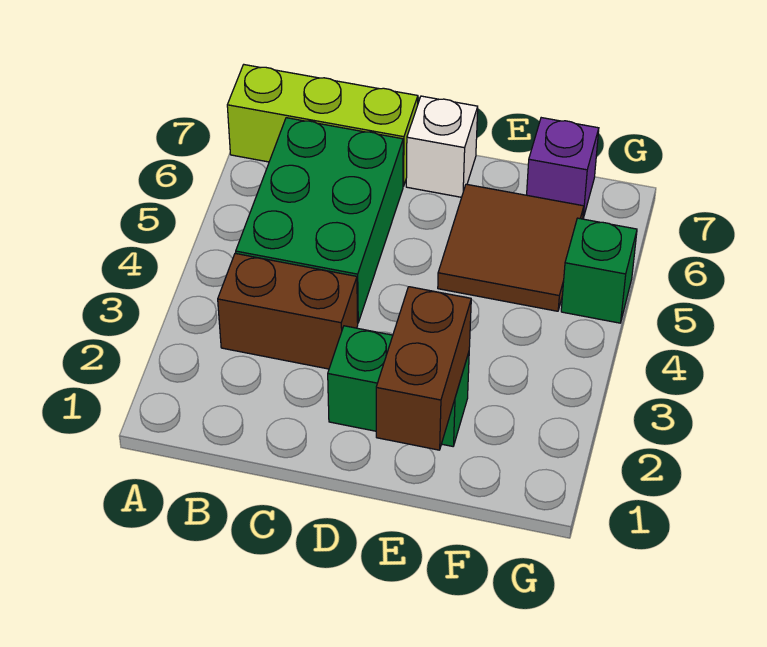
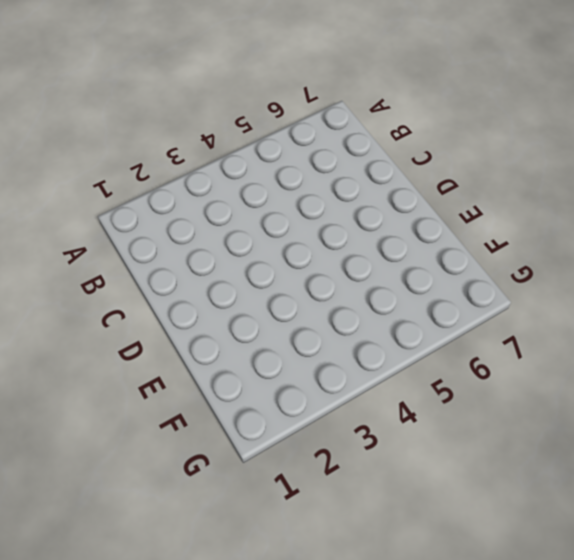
none -> lime 1x3 brick [227,65,418,186]
none -> brown 1x2 brick [218,253,358,369]

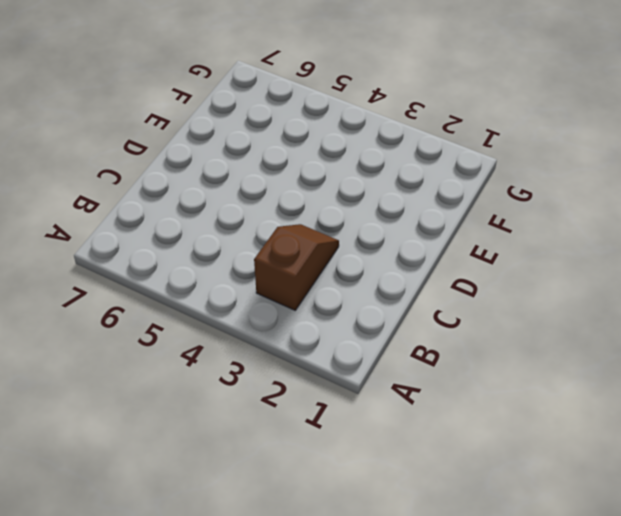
brown 1x2 slope [254,224,339,310] -> brown 1x2 brick [218,253,358,369]
none -> lime 1x3 brick [227,65,418,186]
none -> green 2x3 brick [236,118,403,322]

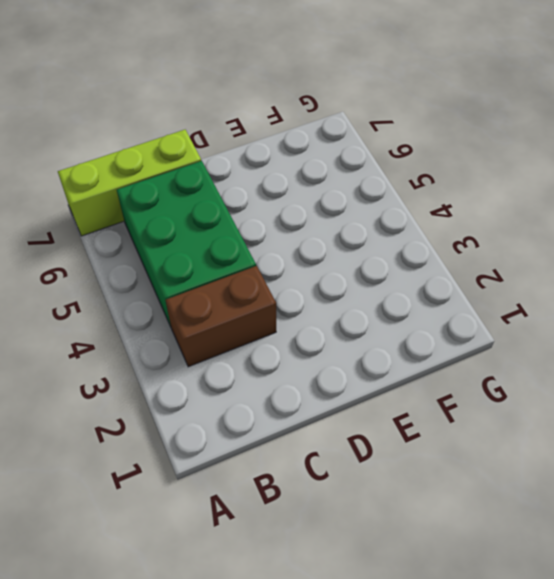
none -> green 1x2 brick [328,326,469,446]
none -> white 1x1 brick [406,96,478,197]

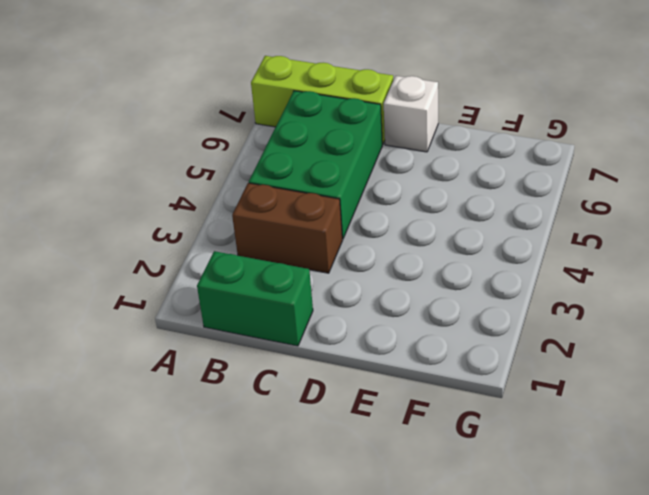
green 1x2 brick [197,251,313,346] -> green 1x2 brick moved to [328,326,469,446]
none -> brown 2x2 tile [438,184,584,311]
none -> purple 1x1 brick [527,118,599,218]

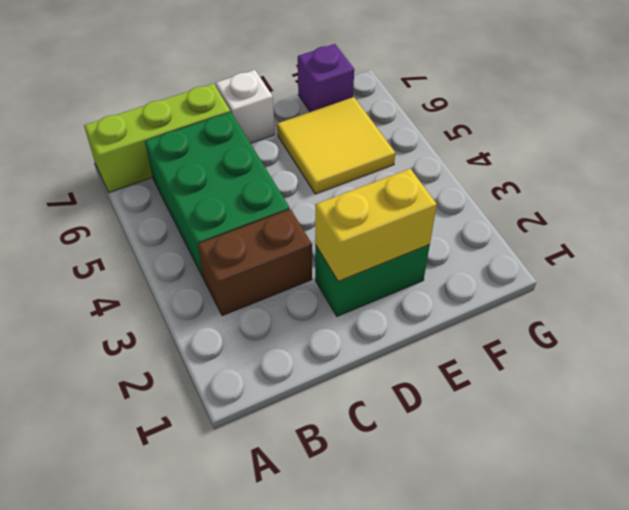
yellow 1x2 brick [315,169,437,281] -> brown 1x2 brick [376,287,471,450]
yellow 2x2 tile [277,97,395,194] -> brown 2x2 tile [438,184,584,311]
none -> green 1x1 brick [561,218,637,323]

